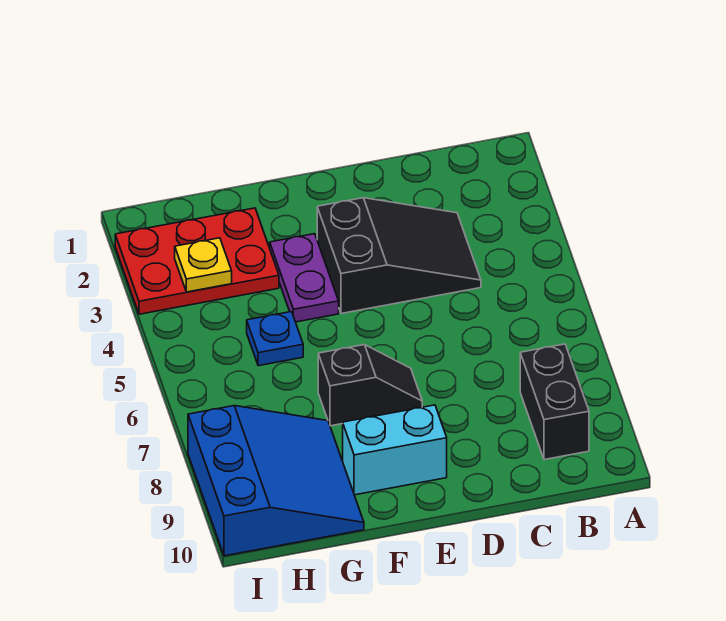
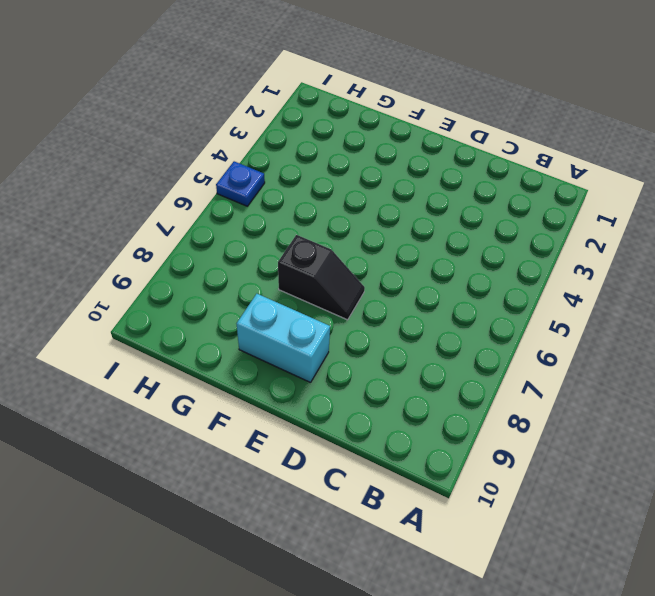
blue 1x1 plate [216,161,265,206] -> blue 1x1 plate moved to [247,312,303,366]
none -> black 1x2 brick [520,344,589,460]
none -> black 2x3 slope [317,198,481,314]

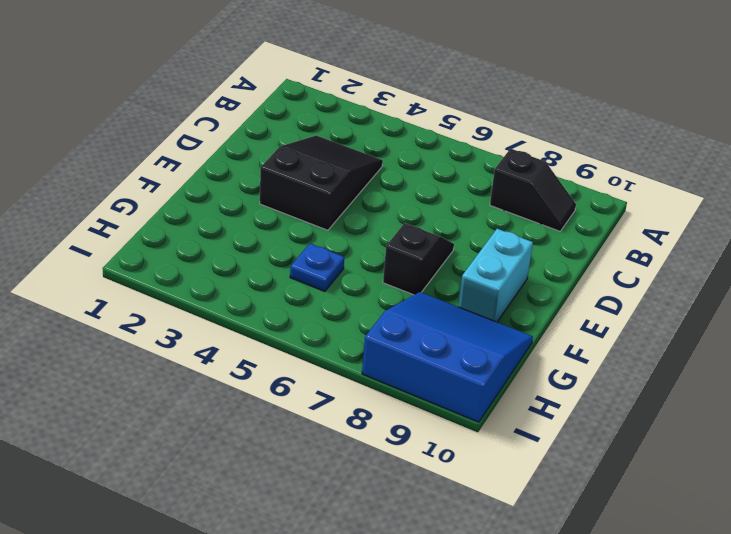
black 1x2 slope [490,149,576,231] -> black 1x2 brick [520,344,589,460]
none -> purple 1x2 plate [270,234,339,322]
none -> red 2x3 plate [115,208,279,314]

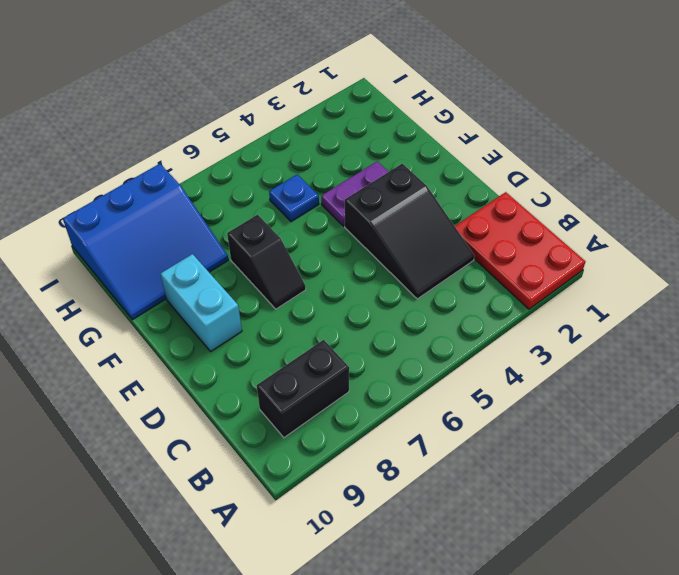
red 2x3 plate [455,192,585,309] -> red 2x3 plate moved to [115,208,279,314]
none -> yellow 1x1 plate [175,238,232,292]

